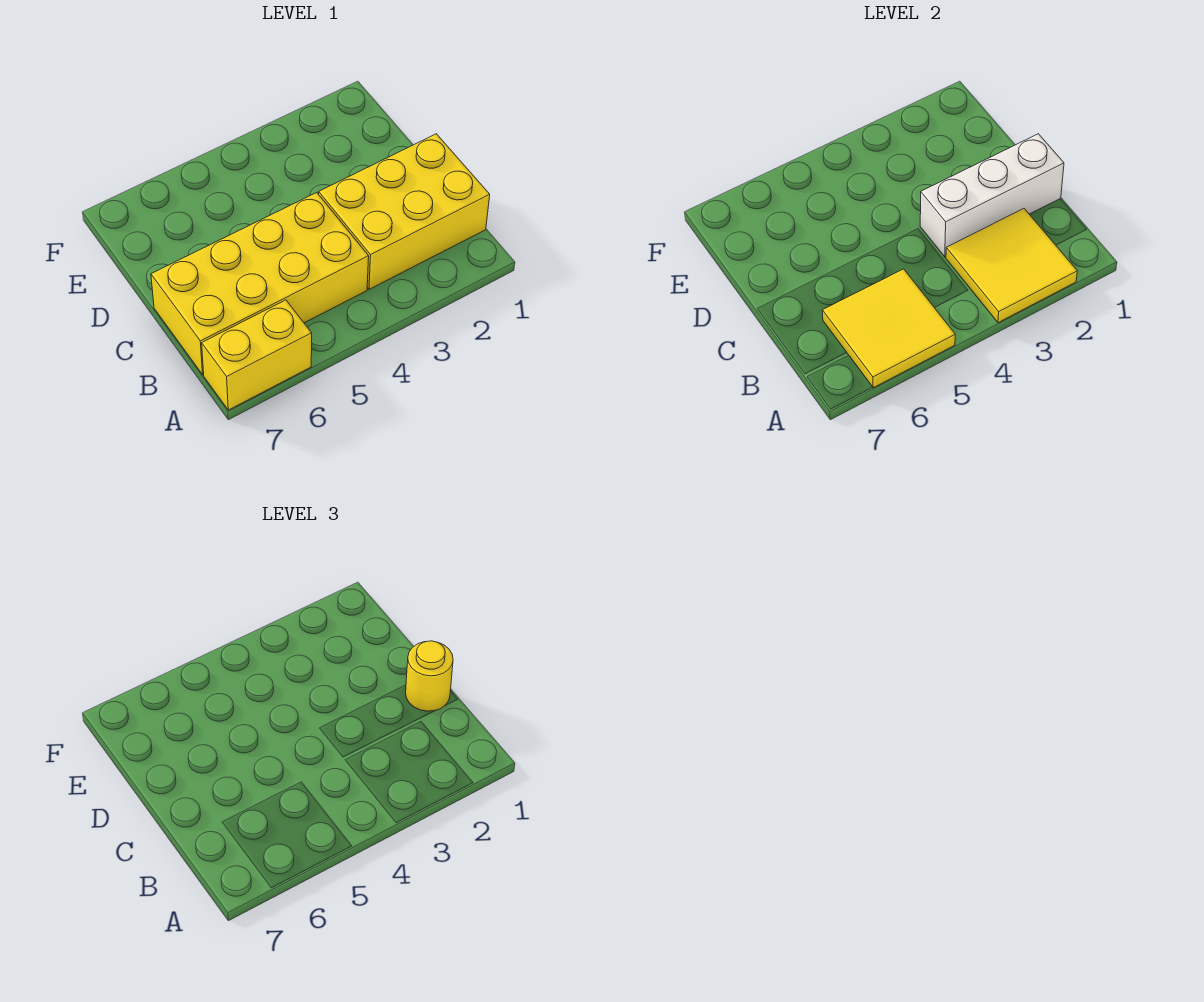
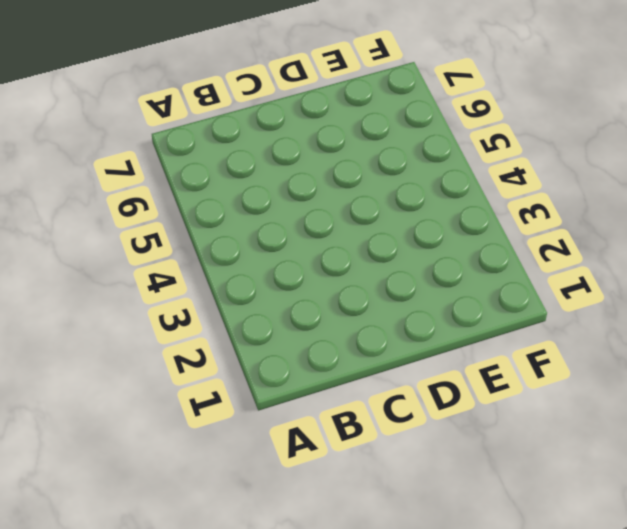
none -> yellow 1x2 brick [202,300,312,410]
none -> yellow 2x3 brick [319,134,490,289]

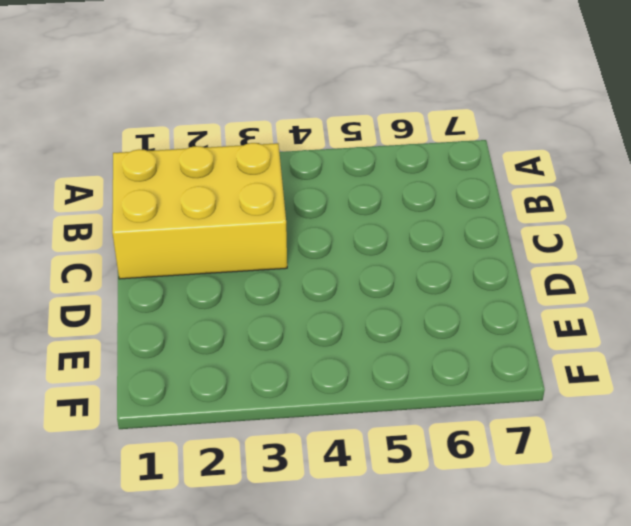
none -> yellow 1x2 brick [202,300,312,410]
none -> yellow 2x4 brick [151,193,369,375]

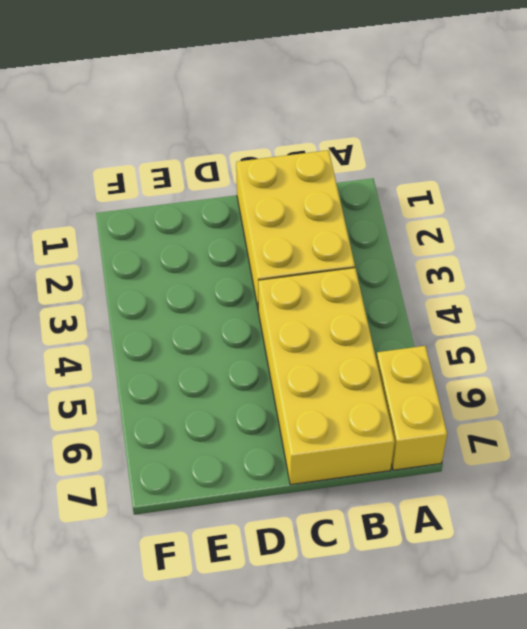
none -> yellow 2x2 tile [946,209,1077,323]
none -> yellow 2x2 tile [822,269,955,388]

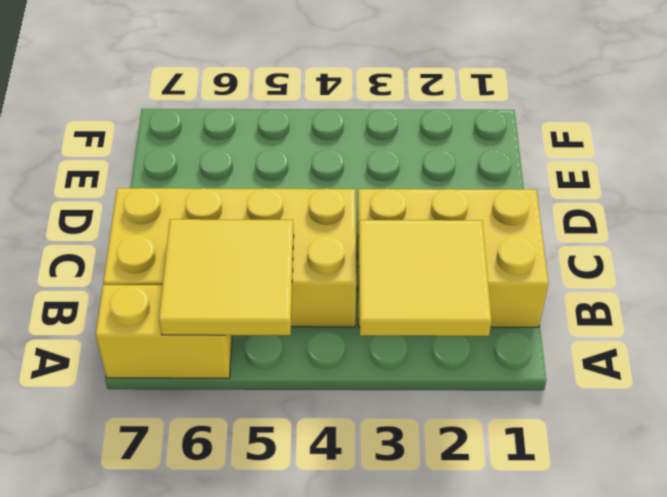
none -> white 1x3 brick [920,134,1064,257]
none -> yellow 1x1 round brick [406,641,453,711]

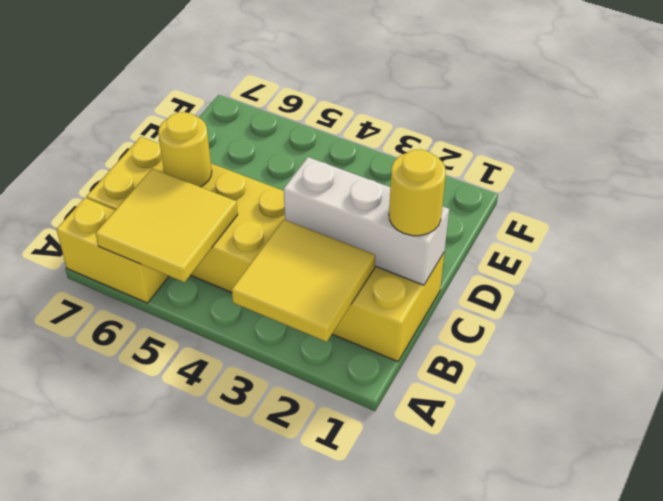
yellow 1x1 round brick [158,112,212,187] -> none

